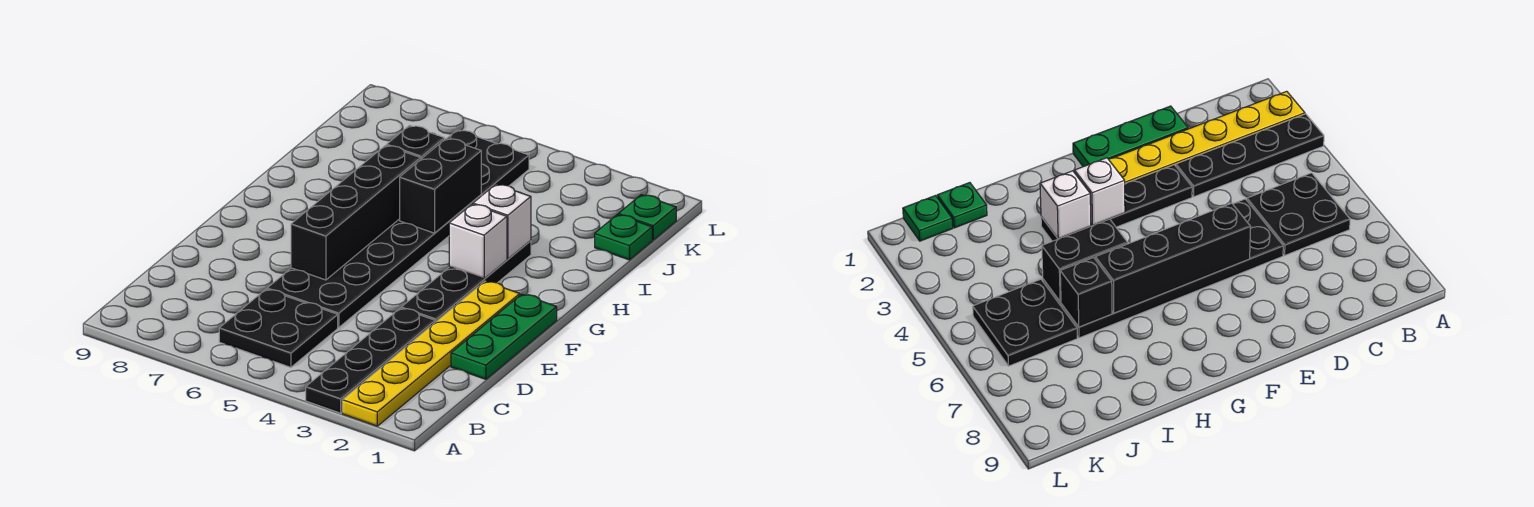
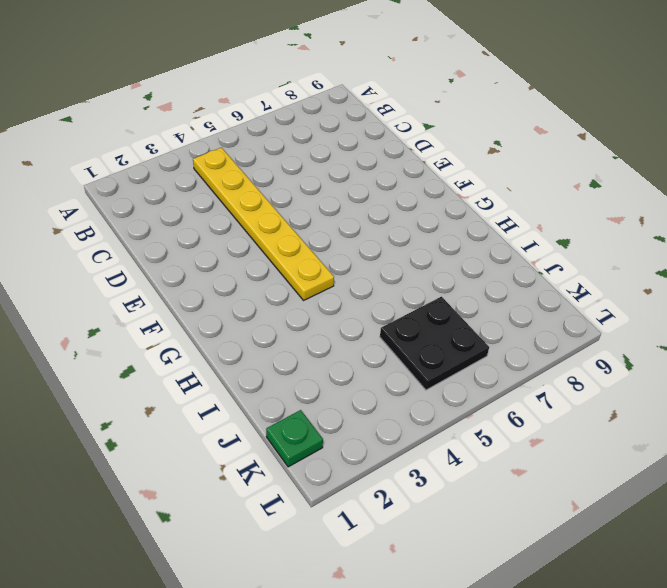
yellow 1x6 plate [193,148,334,300] -> yellow 1x6 plate moved to [342,281,520,426]
none -> black 1x4 plate [306,308,435,413]
none -> black 2x2 plate [219,289,338,367]
none -> green 1x3 plate [451,294,557,379]

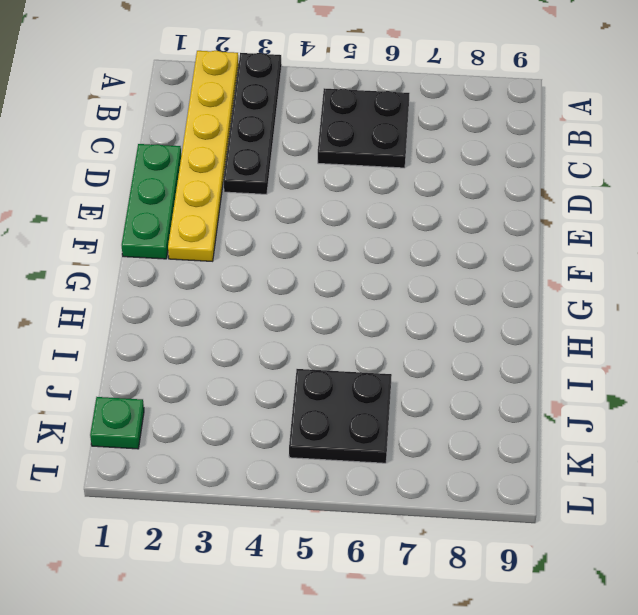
none -> black 2x6 plate [267,195,481,328]
none -> black 1x4 plate [401,241,531,322]
none -> green 1x1 plate [595,215,652,260]

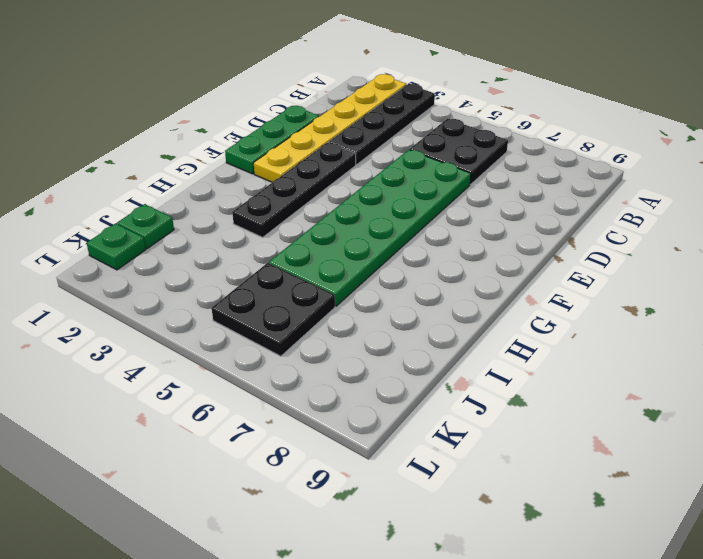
green 2x6 plate [269,150,471,306] -> black 2x6 plate [267,195,481,328]
none -> black 1x4 brick [291,145,421,280]
none -> white 1x1 brick [449,204,507,279]
none -> white 1x1 brick [473,184,531,259]

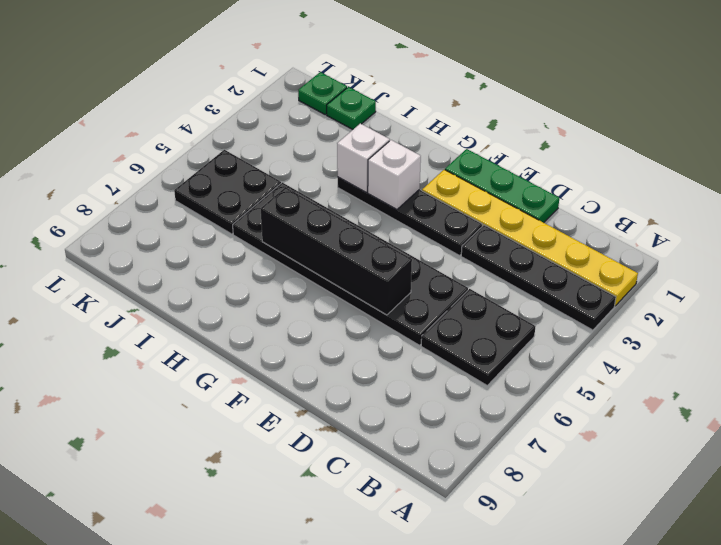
none -> black 1x2 brick [400,138,481,233]
none -> black 1x1 brick [387,125,444,159]

